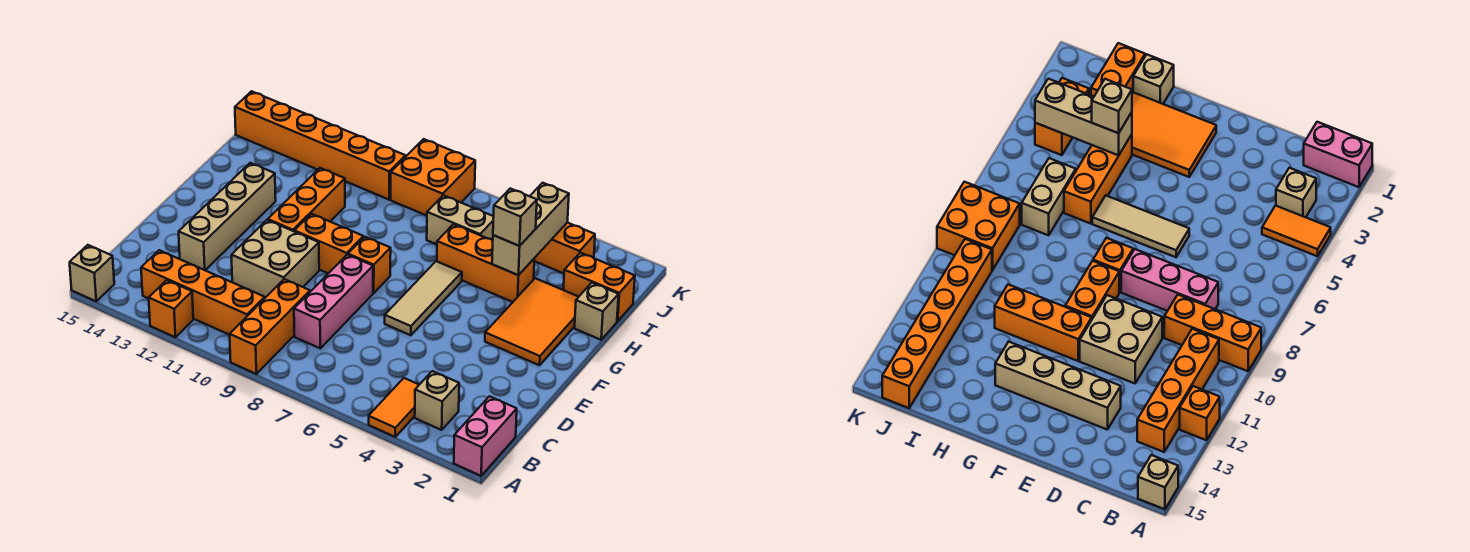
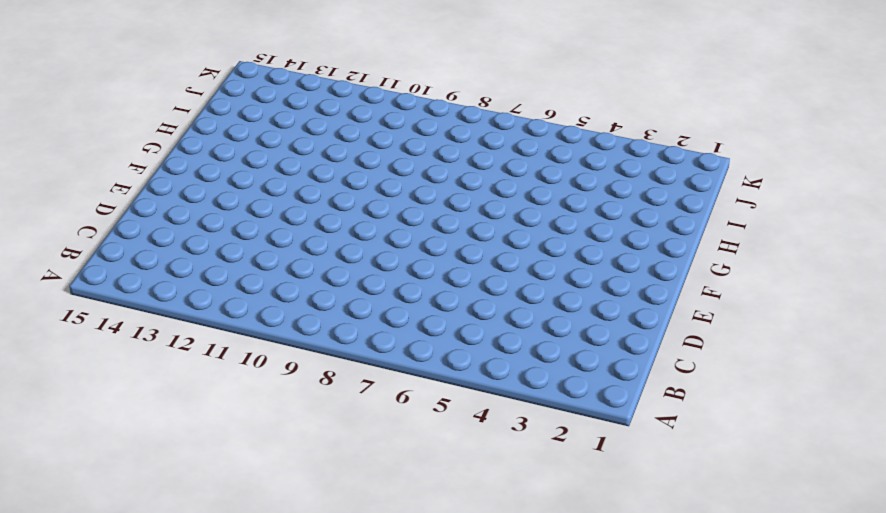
none -> pink 1x2 brick [454,396,517,476]
none -> orange 1x2 tile [369,378,419,437]
none -> orange 1x3 brick [230,279,310,374]

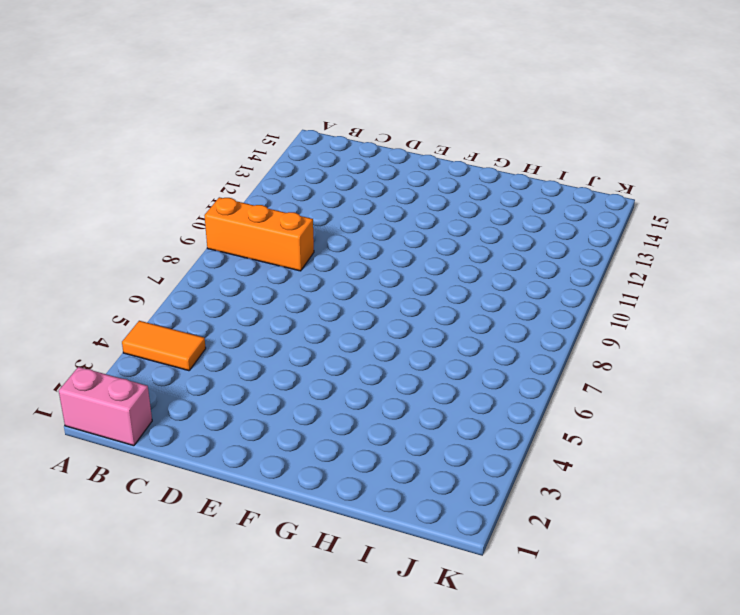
none -> orange 1x1 brick [149,280,193,337]
none -> tan 1x1 brick [70,245,114,301]
none -> tan 1x1 brick [415,371,459,430]

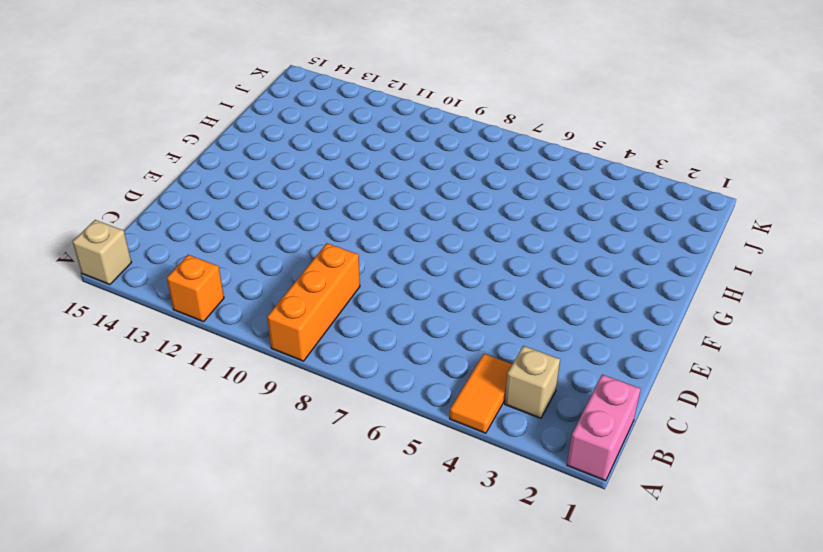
none -> orange 1x4 brick [141,250,265,335]
none -> pink 1x3 brick [294,255,373,348]
none -> tan 2x2 brick [231,220,319,298]

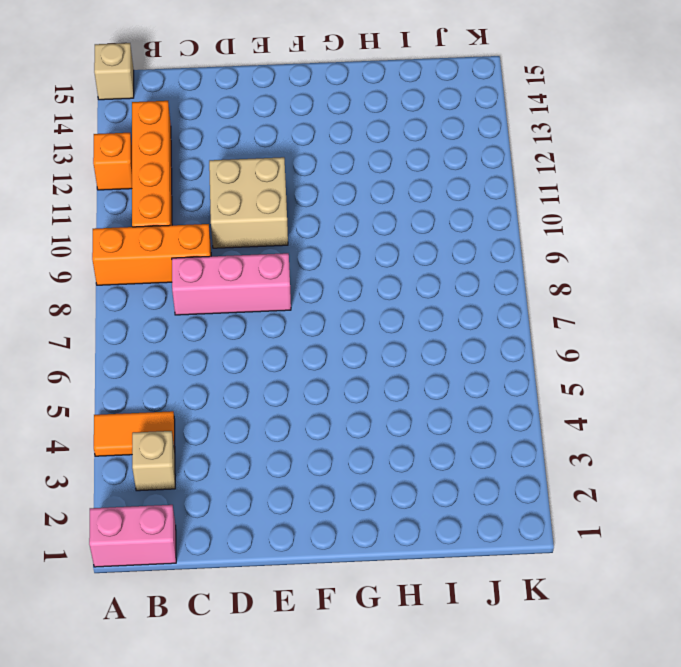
none -> tan 1x4 brick [179,163,276,270]
none -> tan 1x3 tile [385,261,462,335]
none -> orange 2x3 tile [485,278,578,365]

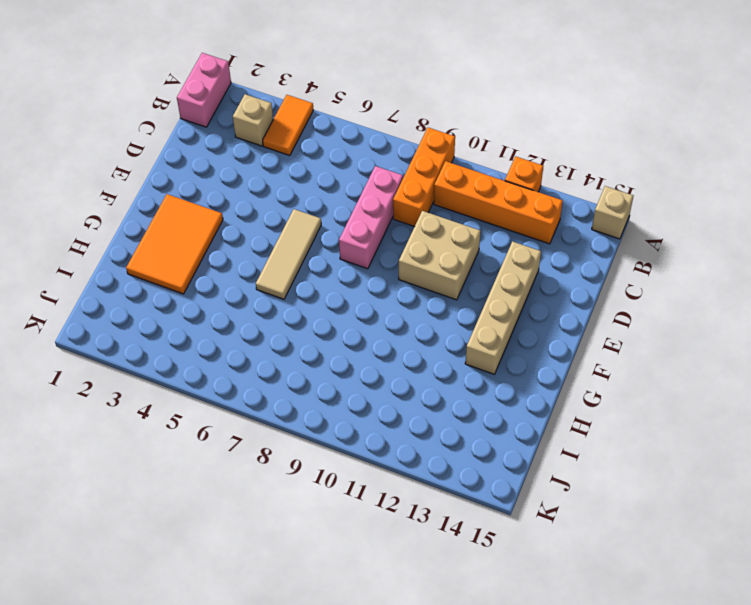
none -> orange 1x1 brick [348,237,391,293]
none -> orange 1x2 brick [294,214,363,273]
none -> orange 1x3 brick [268,168,345,231]

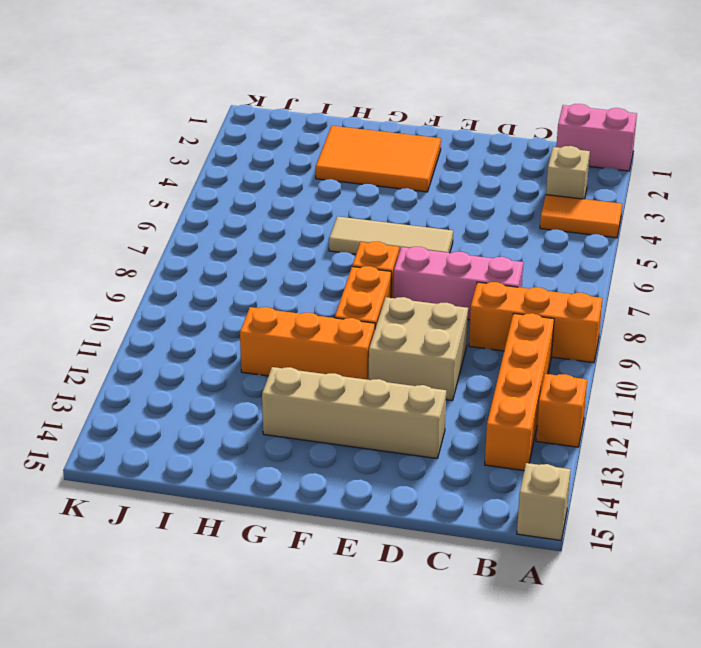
none -> tan 1x1 brick [575,283,619,340]
none -> orange 1x3 brick [437,224,534,302]
none -> orange 1x2 brick [564,253,635,321]

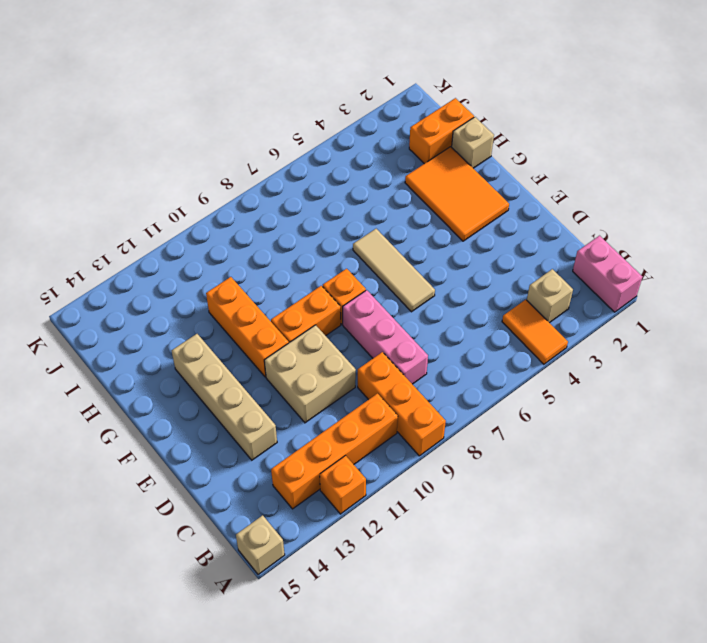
none -> orange 1x3 brick [437,224,534,302]
none -> tan 1x2 brick [427,195,494,244]
none -> orange 1x2 brick [534,223,595,273]

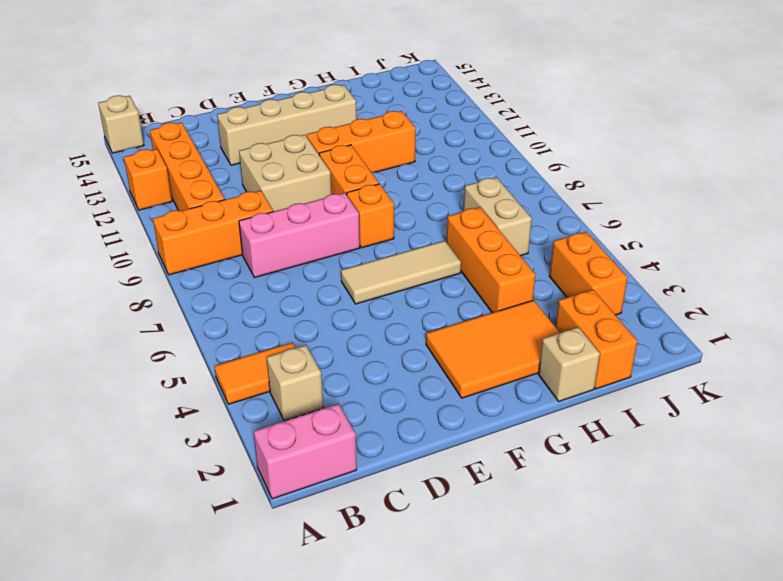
none -> orange 2x2 brick [391,139,475,216]
none -> orange 1x6 brick [235,91,406,200]
none -> tan 1x3 brick [492,183,569,275]

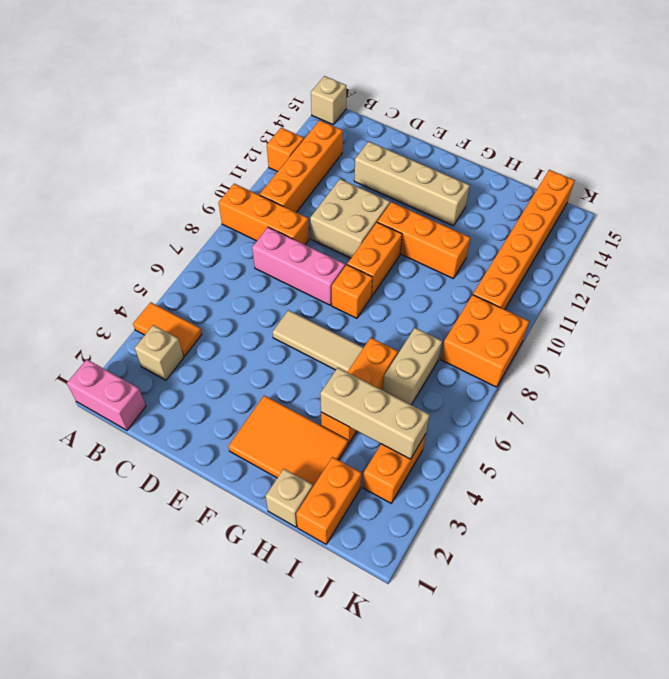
none -> tan 1x1 brick [493,189,537,246]

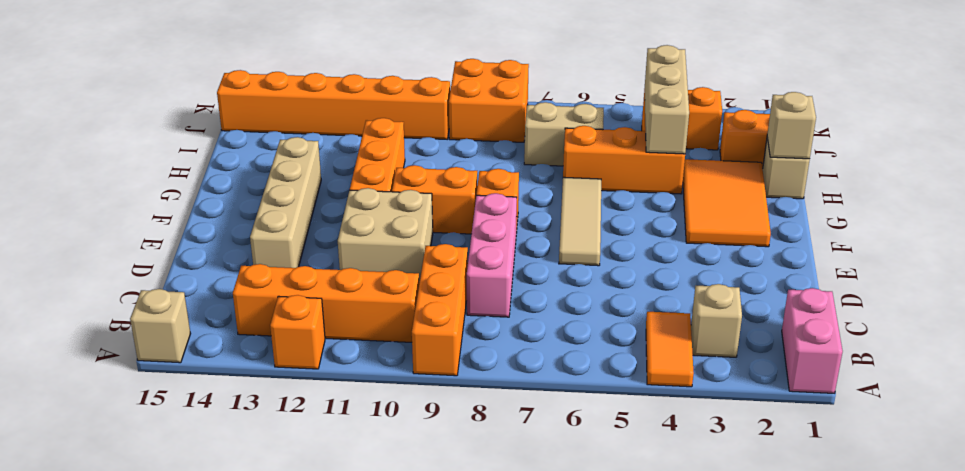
tan 1x1 brick [767,92,816,159] -> tan 1x1 brick moved to [493,189,537,246]

